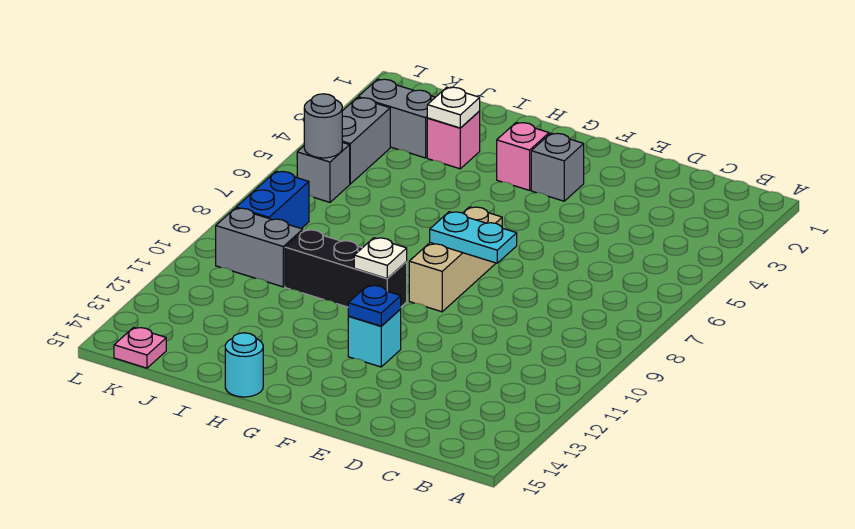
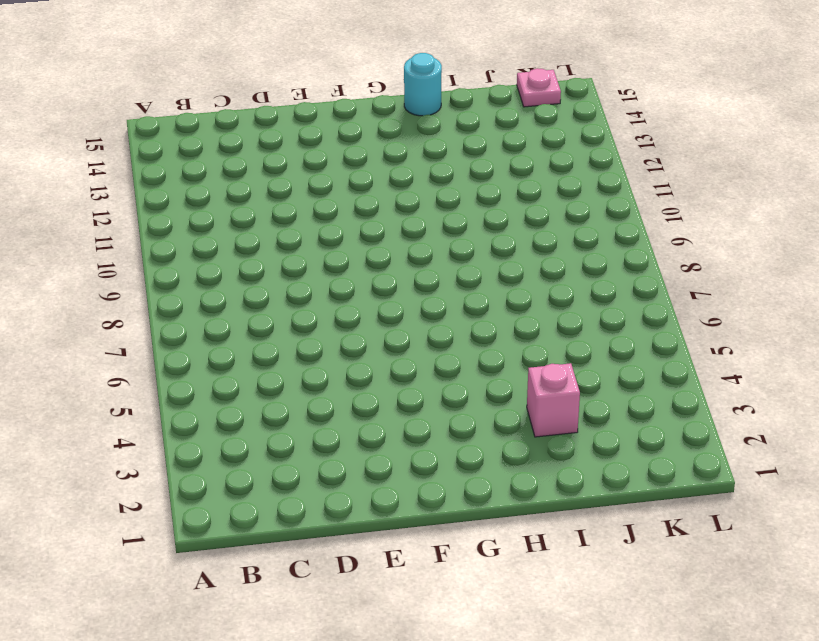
none -> grey 1x1 brick [531,133,584,201]
none -> tan 1x3 brick [409,207,502,312]
none -> cyan 1x1 brick [348,309,401,367]

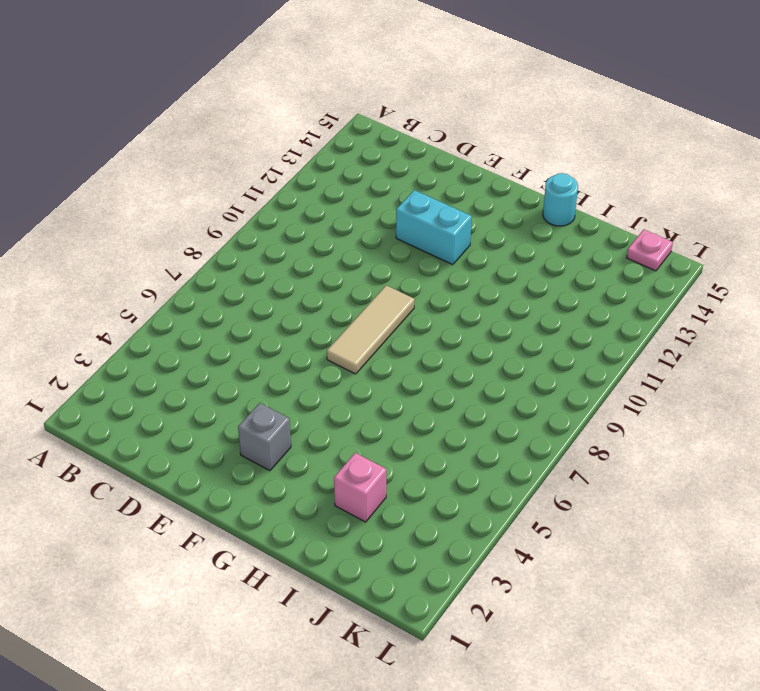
cyan 1x2 brick [396,190,472,265] -> cyan 1x1 brick [348,309,401,367]
tan 1x3 tile [327,285,415,374] -> tan 1x3 brick [409,207,502,312]
none -> pink 1x1 brick [497,122,549,190]
none -> black 1x3 brick [285,230,407,307]
none -> grey 1x2 brick [358,79,435,158]

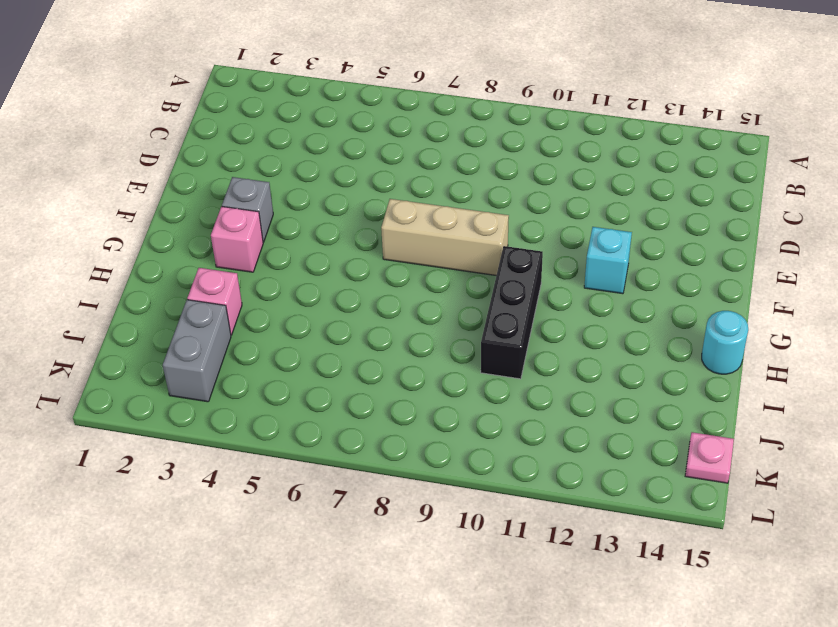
none -> grey 1x2 brick [216,208,303,287]
none -> grey 1x2 brick [342,98,390,184]
none -> grey 1x1 brick [297,142,350,202]

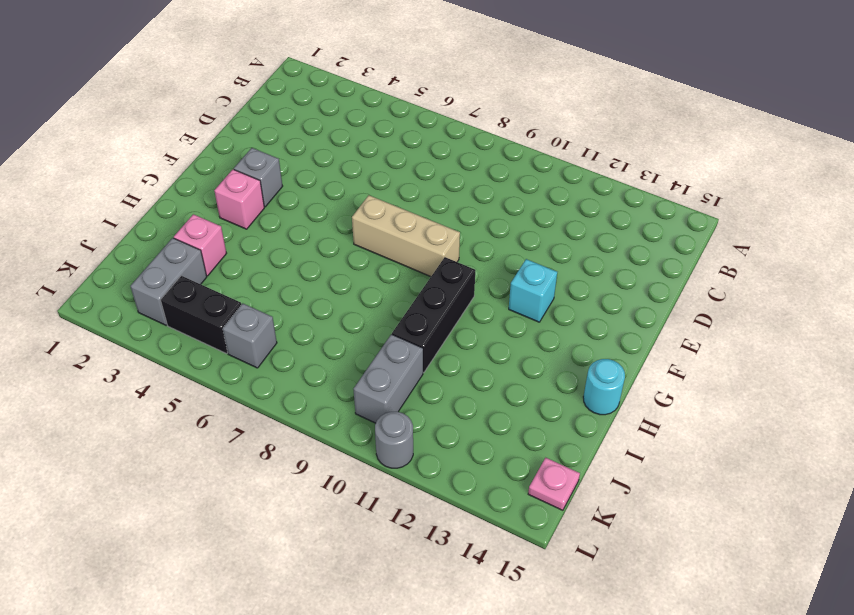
black 1x2 brick [161,276,241,354] -> grey 1x2 brick [342,98,390,184]
grey 1x1 round brick [375,412,413,468] -> grey 1x1 round brick moved to [304,94,342,158]
none -> blue 1x2 brick [236,171,309,229]
none -> cyan 1x2 plate [430,212,517,263]
none -> blue 1x1 plate [348,285,401,326]

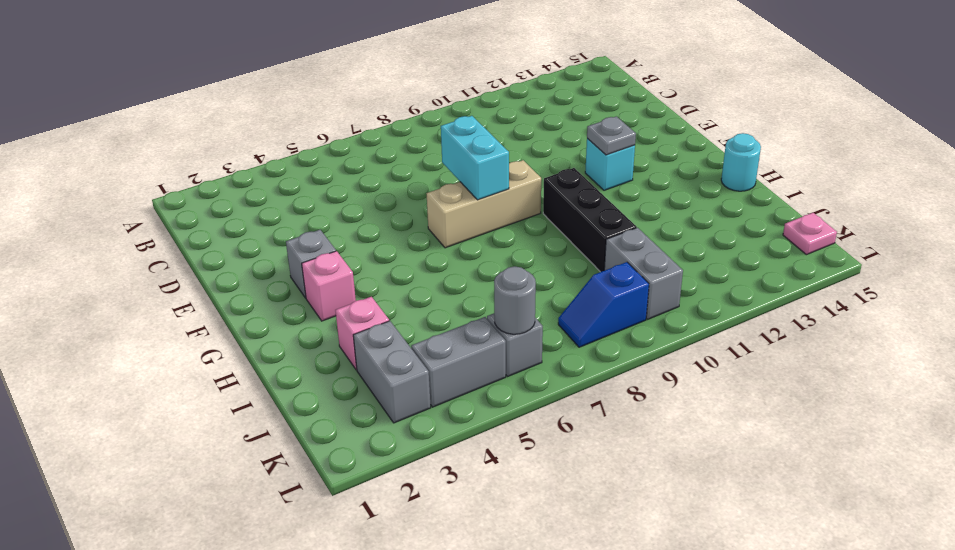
cyan 1x2 brick [441,116,509,200] -> cyan 1x2 plate [430,212,517,263]
grey 1x1 plate [587,116,636,155] -> blue 1x1 plate [348,285,401,326]
blue 1x2 slope [558,262,649,347] -> blue 1x2 brick [236,171,309,229]
none -> white 1x1 plate [354,238,407,279]
none -> white 1x1 plate [427,87,480,128]

